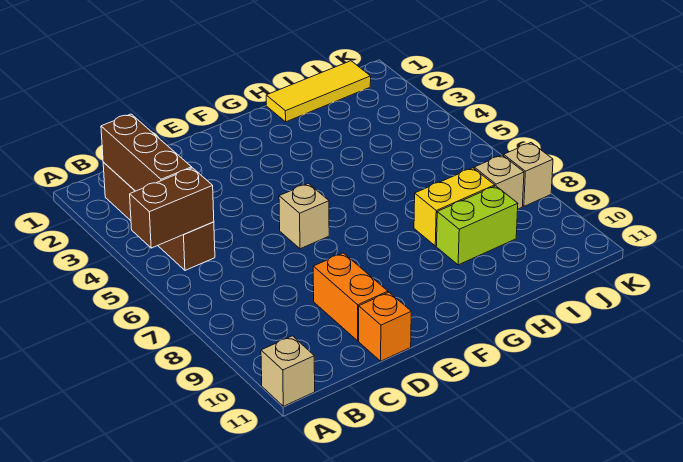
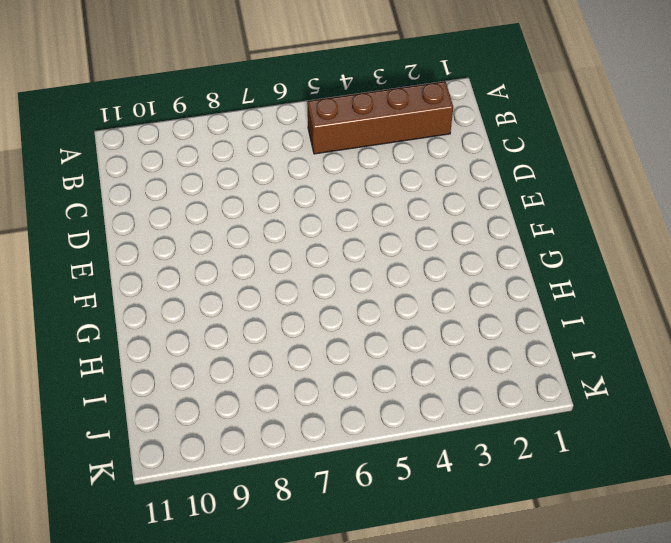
none -> tan 1x1 brick [261,336,315,406]
none -> orange 1x2 brick [313,253,388,341]
none -> orange 1x1 brick [359,292,411,361]

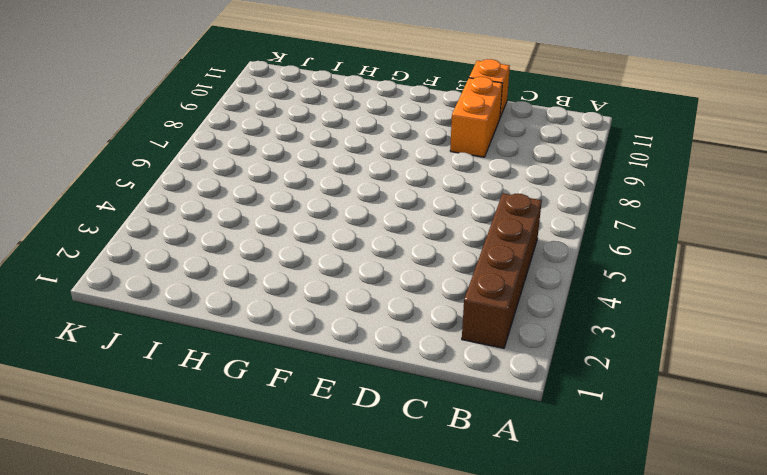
none -> tan 1x1 brick [261,336,315,406]
none -> tan 1x1 brick [279,183,329,249]
none -> yellow 1x3 tile [266,61,371,122]

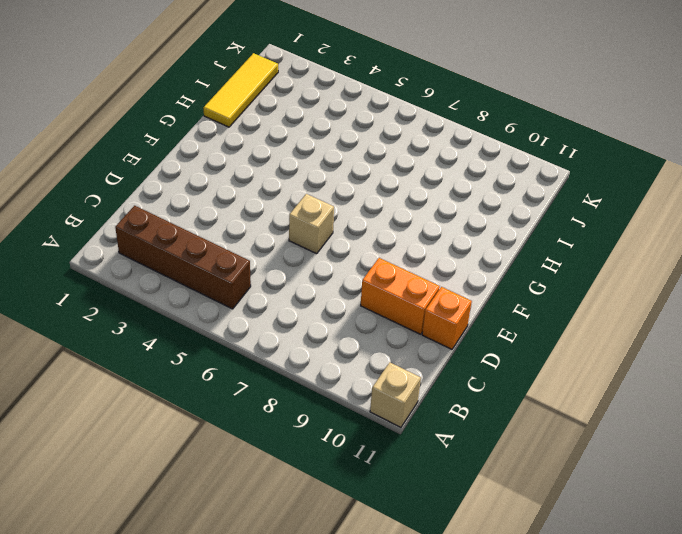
none -> yellow 1x2 brick [414,168,495,246]
none -> lime 1x2 brick [436,186,518,265]
none -> tan 1x1 brick [474,155,524,209]

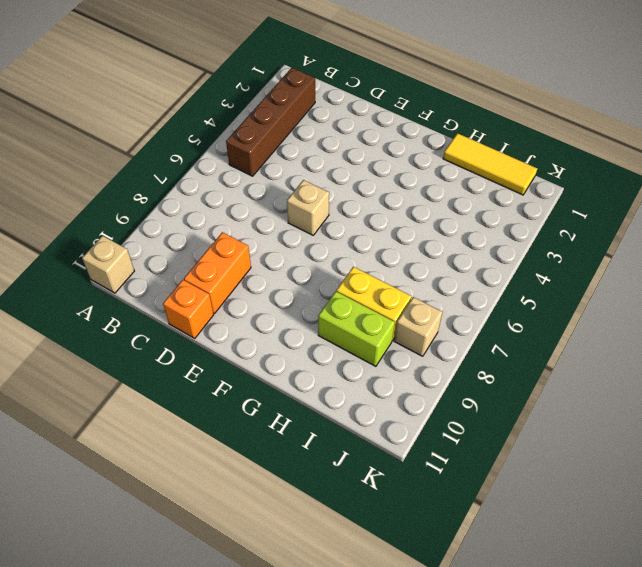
none -> tan 1x1 brick [504,143,553,206]
none -> brown 1x2 brick [130,168,214,248]
none -> brown 1x3 brick [101,114,192,191]

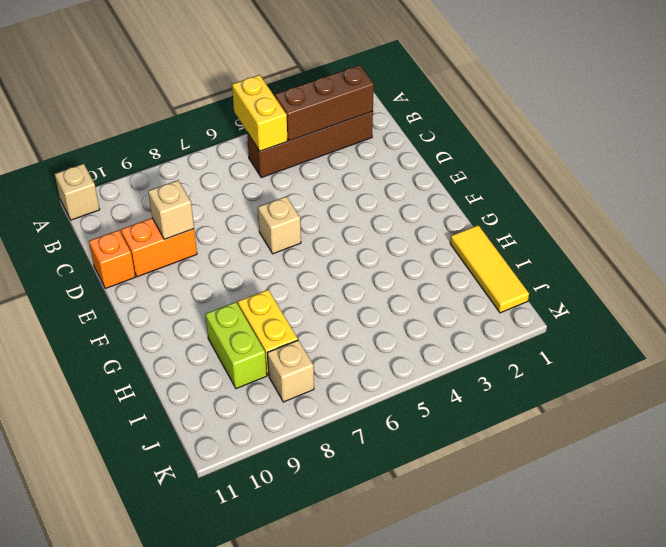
yellow 1x2 brick [232,75,287,151] -> brown 1x2 brick [130,168,214,248]
tan 1x1 brick [148,180,194,239] -> tan 1x1 brick moved to [504,143,553,206]

